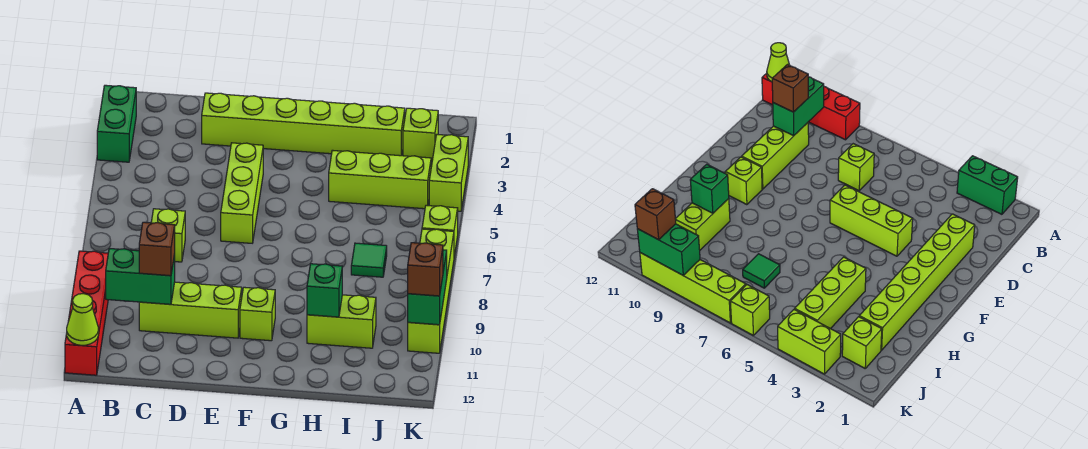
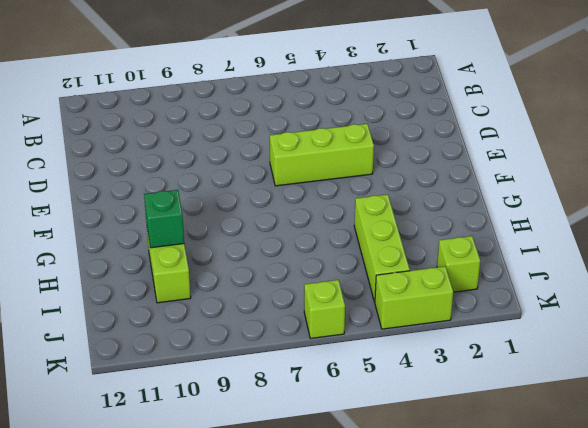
none -> green 1x2 brick [97,85,136,162]
none -> red 1x4 brick [65,251,108,375]
none -> lime 1x1 brick [151,209,185,262]

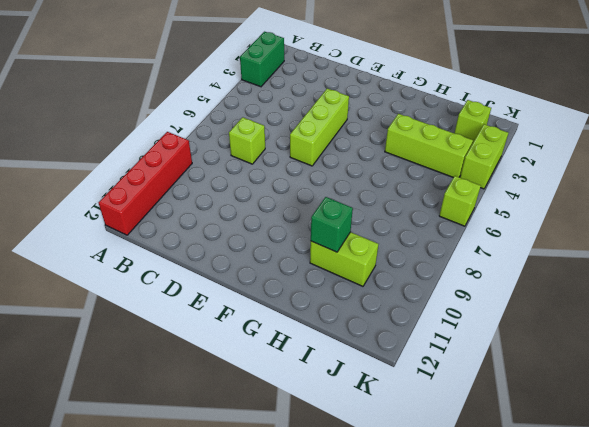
none -> lime 1x3 brick [139,282,242,338]
none -> lime 1x6 brick [202,93,405,156]
none -> lime 1x1 brick [240,287,275,341]

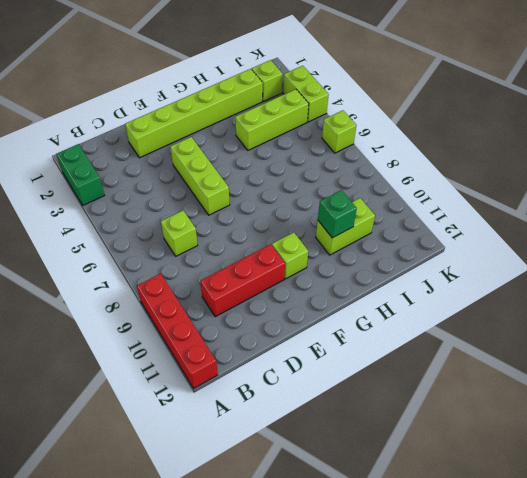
red 1x3 brick [200,244,285,317] -> lime 1x3 brick [139,282,242,338]
none -> green 1x1 tile [351,243,387,277]
none -> lime 1x4 brick [408,229,454,353]
none -> lime 1x1 cone [67,294,99,345]

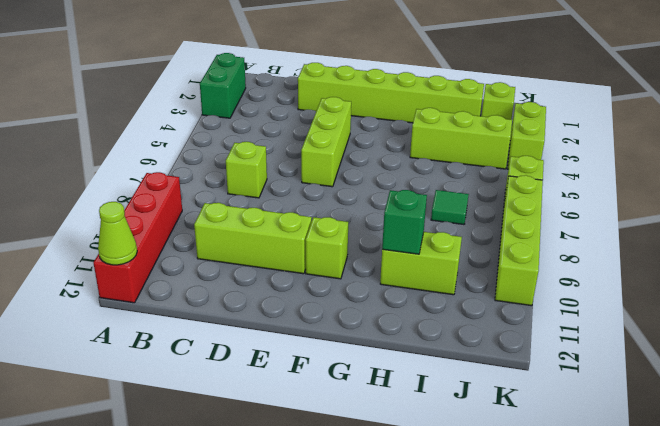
none -> green 1x2 brick [106,248,175,304]
none -> green 1x2 brick [408,250,447,325]
none -> brown 1x1 brick [139,222,175,276]

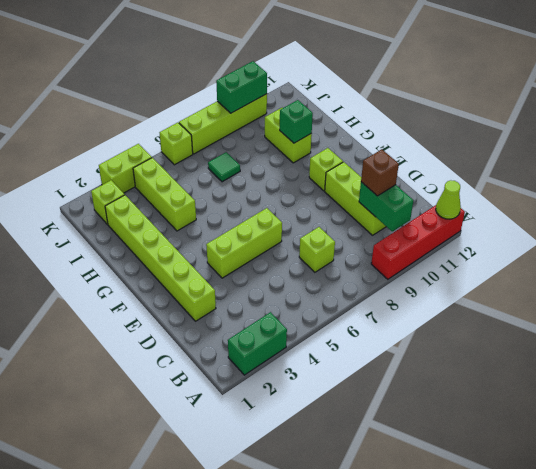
none -> brown 1x1 brick [408,243,443,296]

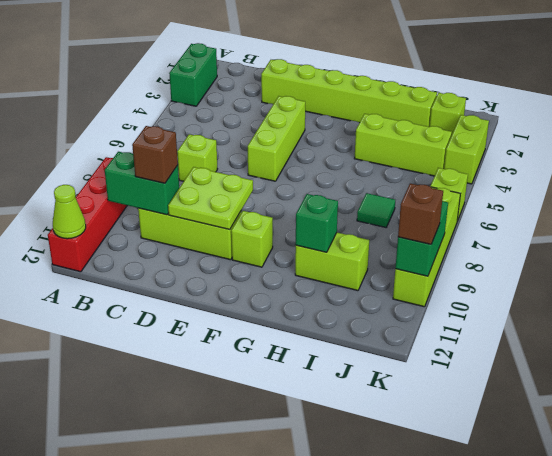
lime 2x2 plate [168,167,253,229] -> none

